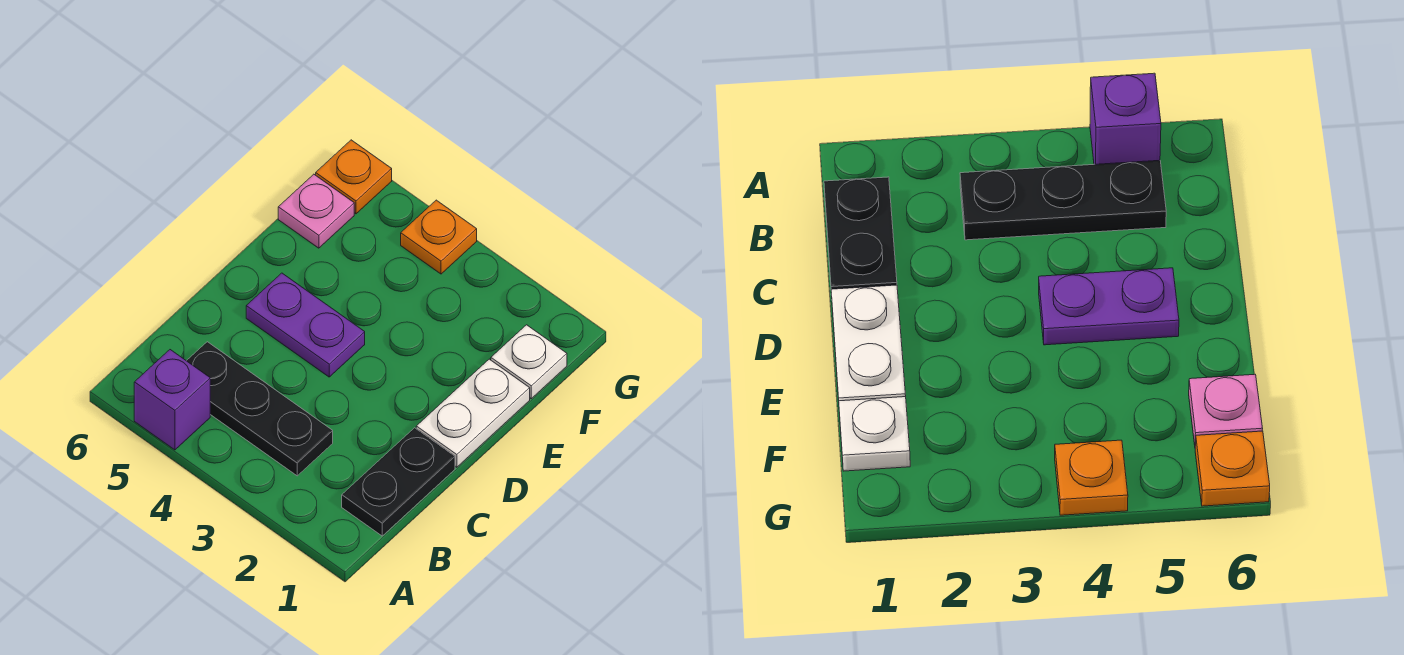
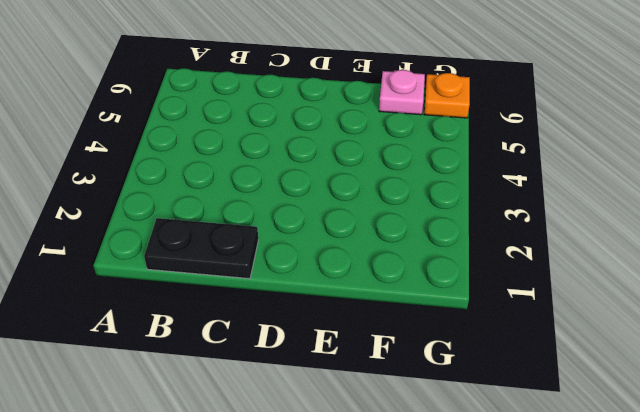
none -> purple 1x1 brick [134,350,210,450]
none -> black 1x3 plate [187,342,333,476]

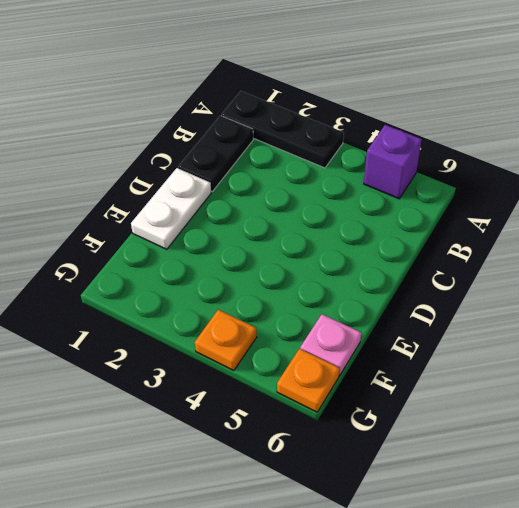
black 1x3 plate [221,91,344,168] -> black 1x3 plate moved to [187,342,333,476]
none -> purple 1x2 plate [246,273,365,377]
none -> white 1x1 plate [491,325,567,399]

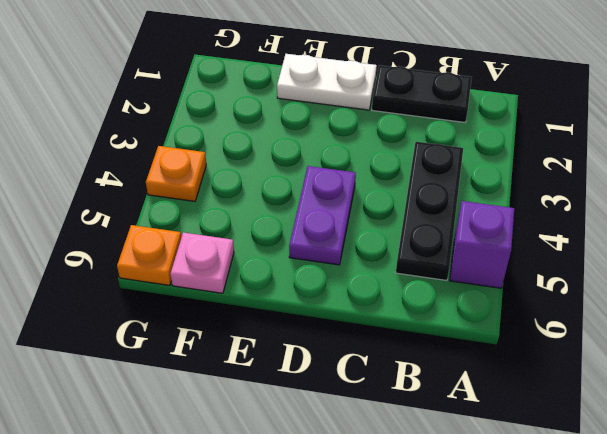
none -> white 1x1 plate [491,325,567,399]

